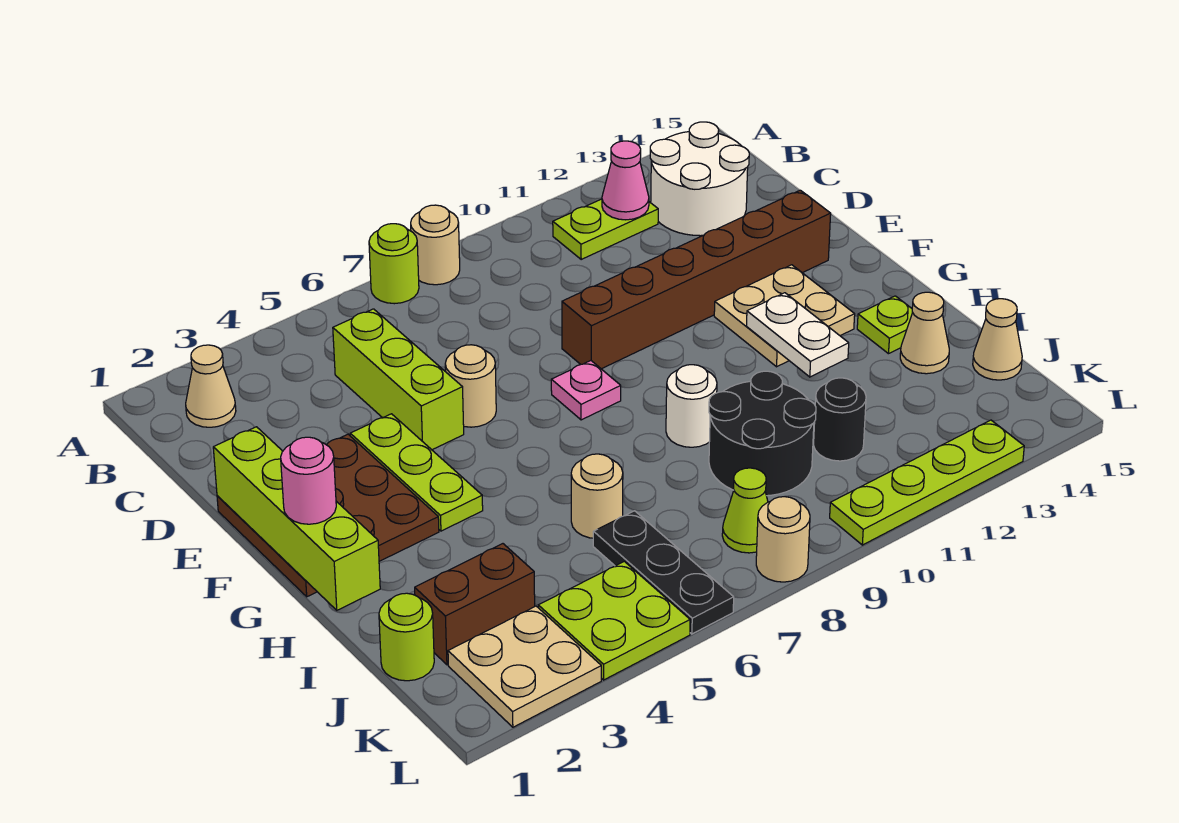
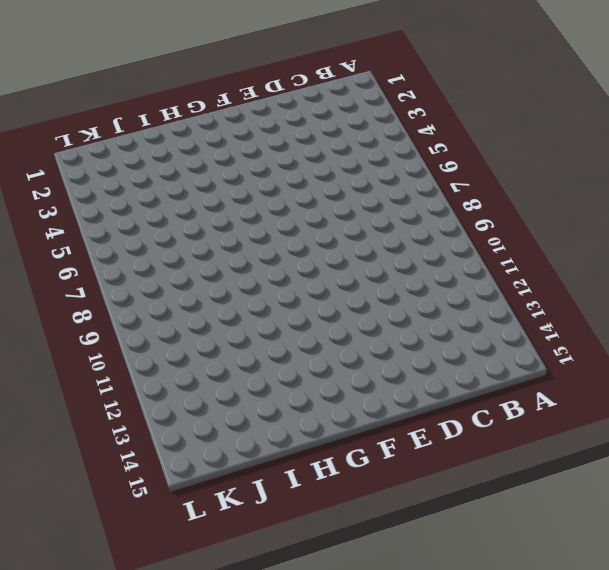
none -> lime 1x1 round brick [369,224,419,304]
none -> tan 1x1 round brick [411,205,460,285]
none -> tan 1x1 cone [186,345,236,427]
none -> lime 1x2 plate [553,199,658,259]

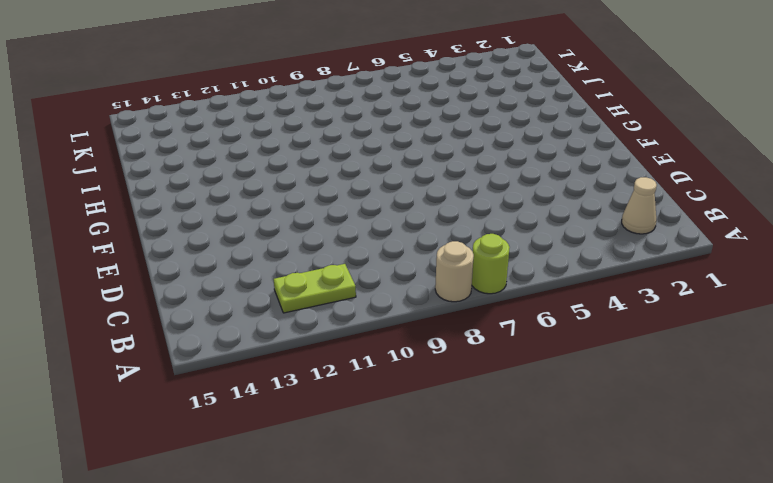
none -> white 2x2 round brick [650,122,749,236]
none -> lime 1x3 brick [333,309,464,450]
none -> brown 3x3 plate [217,434,439,597]
none -> lime 1x3 plate [350,414,483,531]

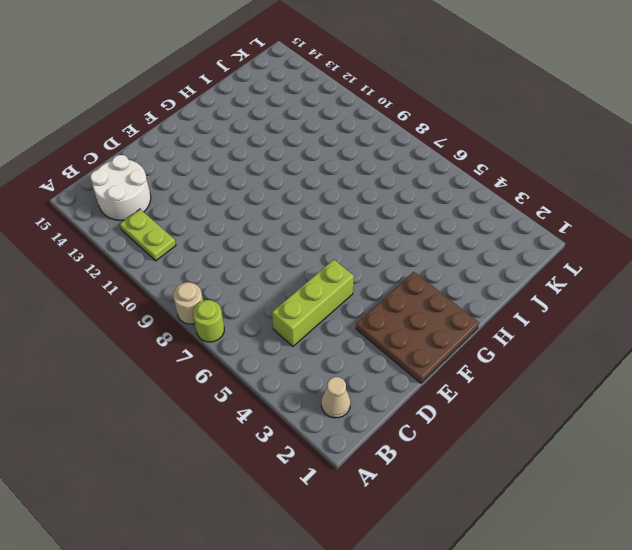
none -> lime 1x3 plate [350,414,483,531]
none -> tan 1x1 round brick [445,345,496,427]
none -> brown 1x6 brick [562,190,831,369]
none -> pink 1x1 plate [551,361,621,420]

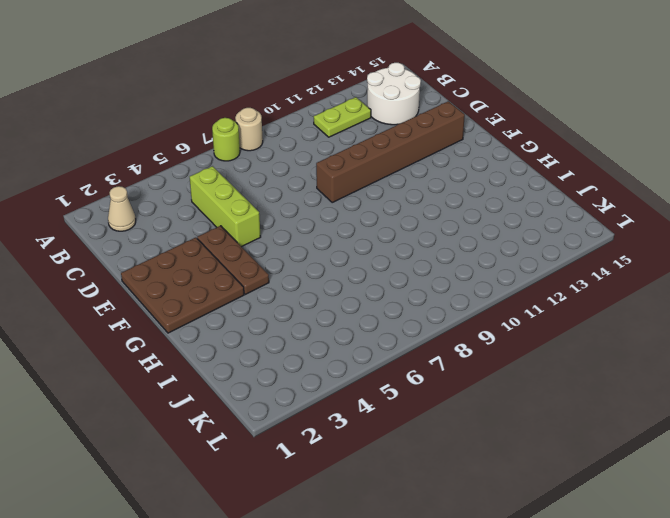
brown 1x3 plate [197,226,269,294] -> lime 1x3 plate [350,414,483,531]
none -> tan 1x1 round brick [445,345,496,427]
none -> pink 1x1 plate [551,361,621,420]
none -> tan 2x2 plate [714,265,855,367]
none -> white 1x1 round brick [666,365,717,447]

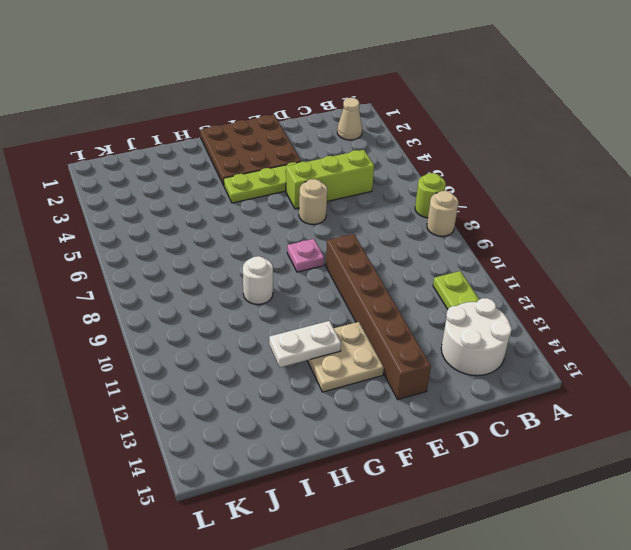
none -> lime 1x1 plate [857,296,913,354]
none -> tan 1x1 round brick [571,454,623,538]
none -> black 2x2 round brick [709,371,816,496]
none -> tan 1x1 cone [900,292,949,374]

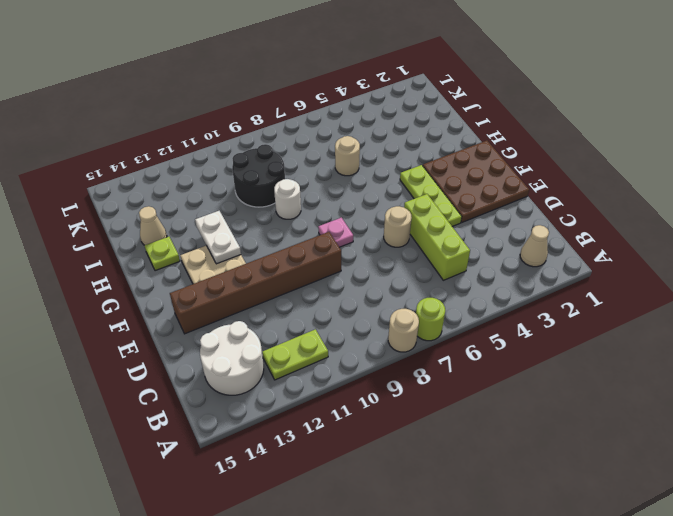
none -> lime 1x1 round brick [379,593,434,681]
none -> brown 1x2 brick [415,544,535,665]
none -> black 1x3 plate [593,511,734,634]
none -> black 1x1 round brick [814,378,866,461]

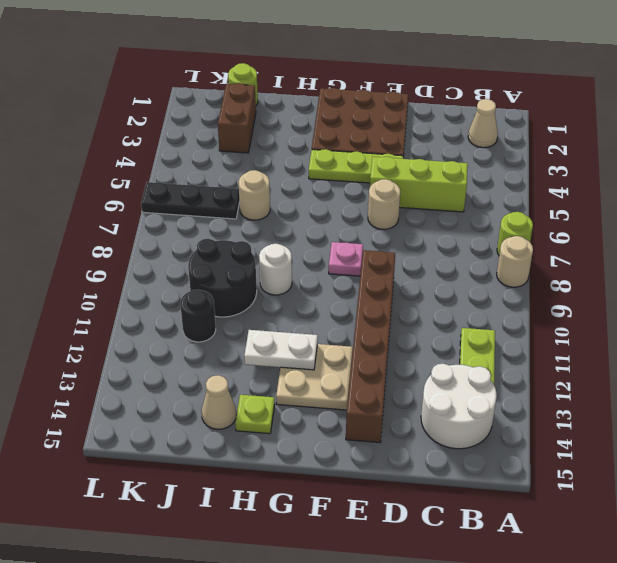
none -> tan 1x1 cone [973,299,1022,380]
none -> tan 2x2 plate [448,606,601,727]
none -> lime 2x2 plate [538,561,690,680]
none -> lime 1x1 cone [722,468,768,553]

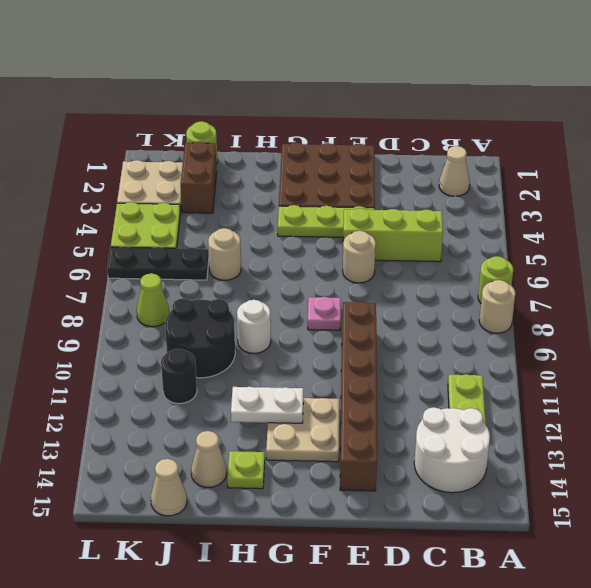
none -> tan 1x1 round brick [756,497,810,582]
none -> lime 1x4 plate [830,420,1024,545]
none -> pink 1x1 cone [602,141,649,220]
none -> lime 1x4 brick [213,427,380,610]

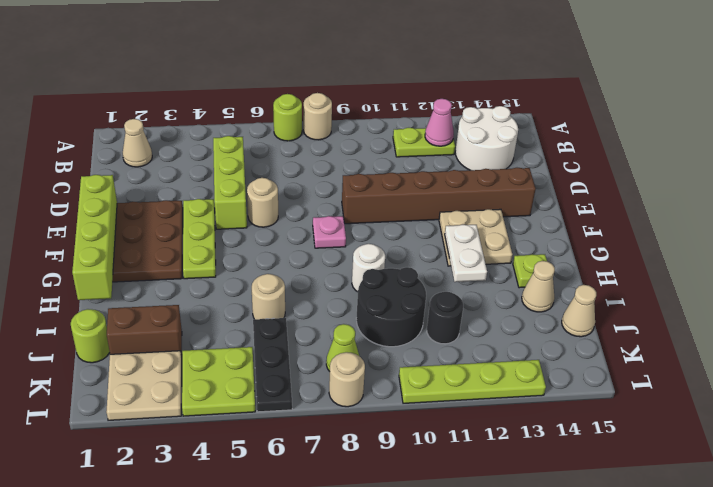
none -> pink 1x1 round brick [281,437,336,524]

